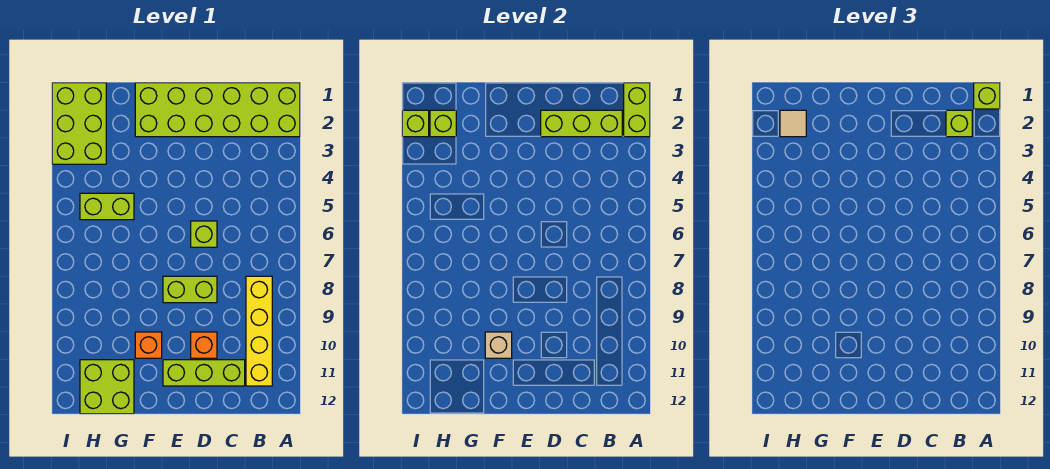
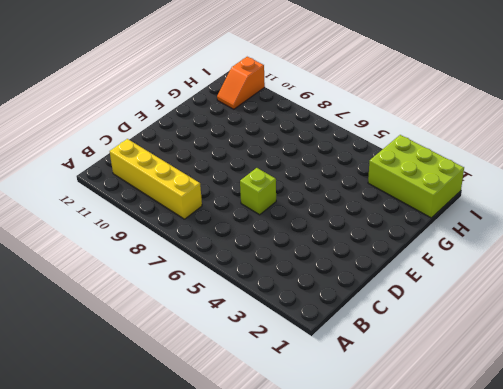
orange 1x2 slope [217,57,265,109] -> lime 2x2 brick [80,360,134,414]
none -> lime 2x6 brick [135,83,300,137]
none -> lime 1x3 brick [163,360,245,386]
none -> lime 1x2 brick [163,276,217,303]

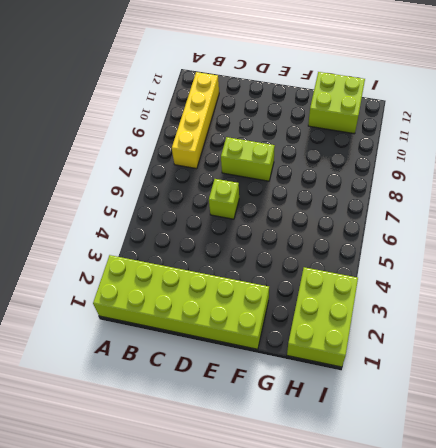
none -> lime 1x3 brick [163,360,245,386]
none -> orange 1x1 brick [191,332,217,358]
none -> orange 1x1 brick [135,332,162,358]

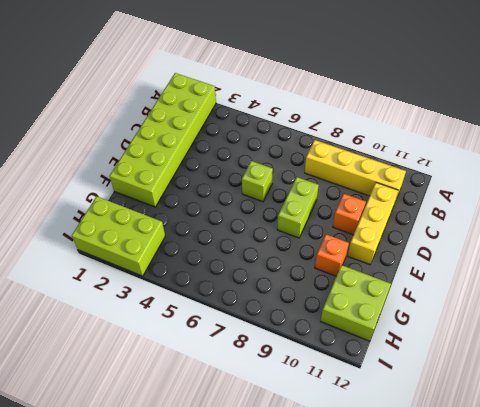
yellow 1x3 brick [348,183,398,265] -> lime 1x3 brick [163,360,245,386]
none -> lime 1x2 brick [80,193,134,220]
none -> lime 1x2 brick [624,83,650,137]
none -> lime 1x3 brick [541,110,622,137]

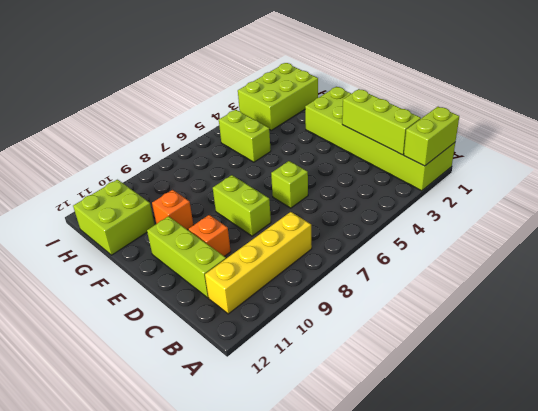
none -> tan 1x1 brick [485,332,512,358]
none -> lime 1x1 brick [430,110,456,137]
none -> lime 1x1 brick [402,110,429,137]

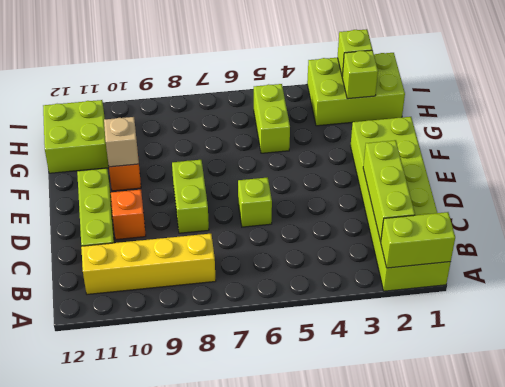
none -> lime 1x1 brick [974,83,1000,109]
none -> lime 1x1 brick [946,110,972,137]
none -> tan 1x1 tile [780,110,806,137]

